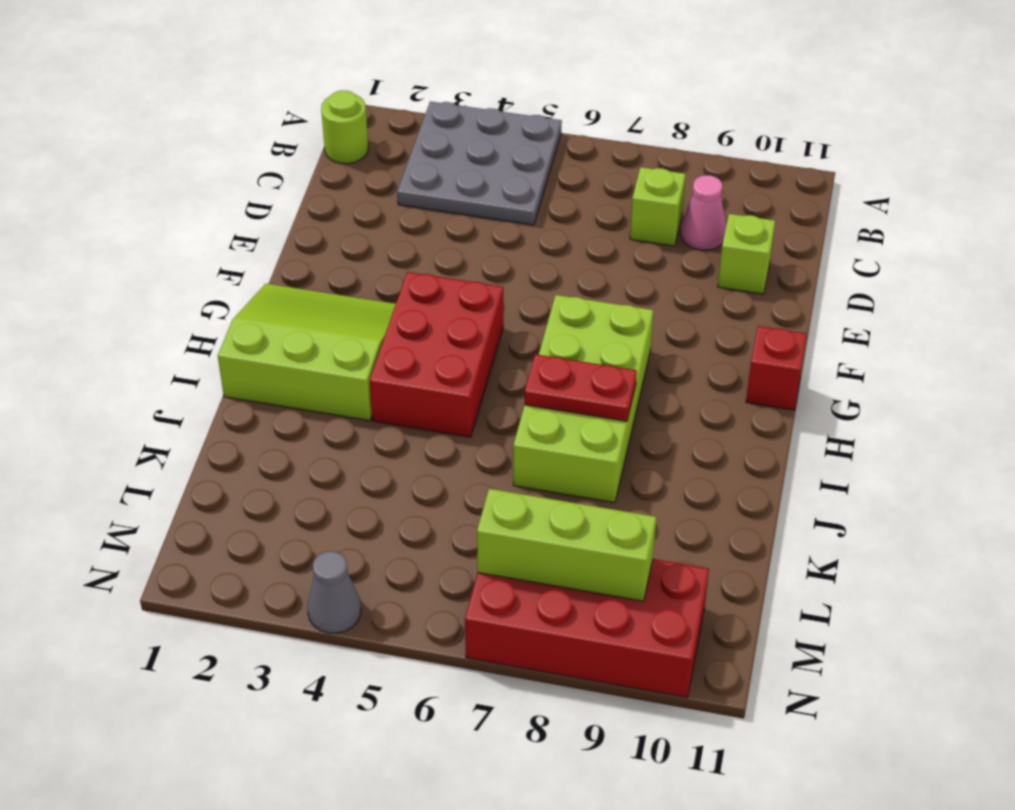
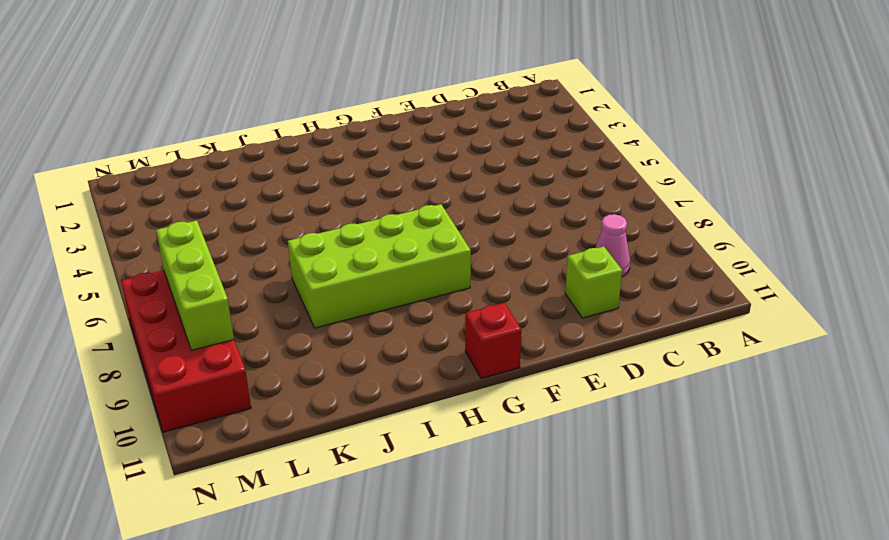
none -> grey 3x3 plate [397,102,562,225]
none -> lime 1x1 round brick [321,91,368,164]
none -> lime 1x1 brick [630,167,685,246]

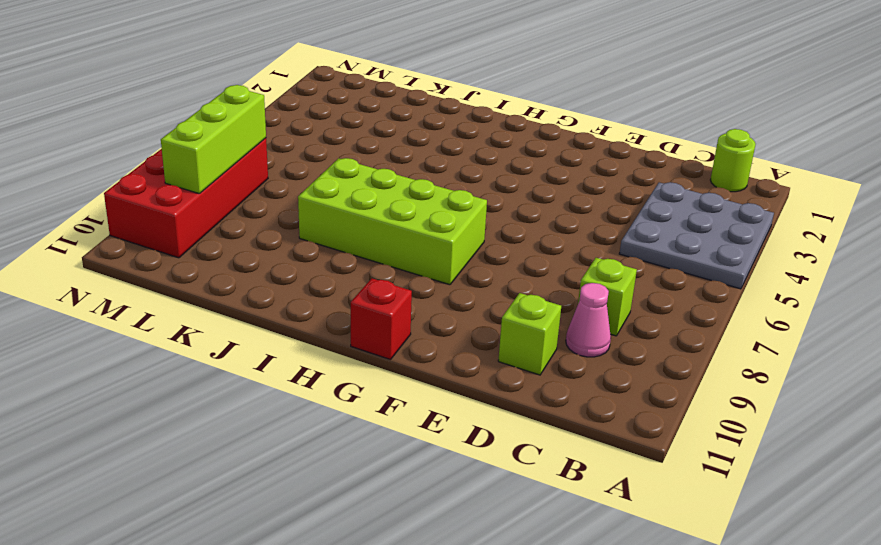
none -> lime 3x3 slope [218,284,396,421]
none -> red 2x3 brick [369,272,503,437]
none -> grey 1x1 cone [307,551,361,633]

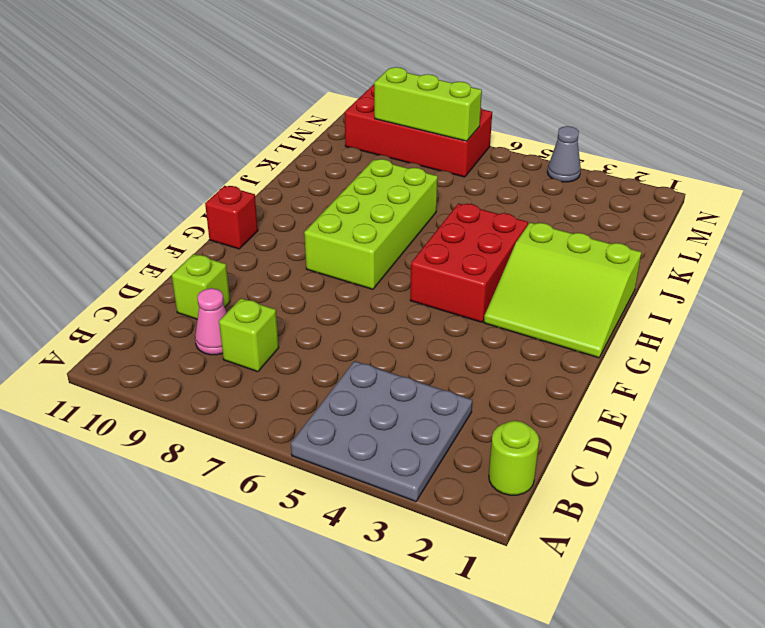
none -> red 1x2 plate [525,354,637,421]

